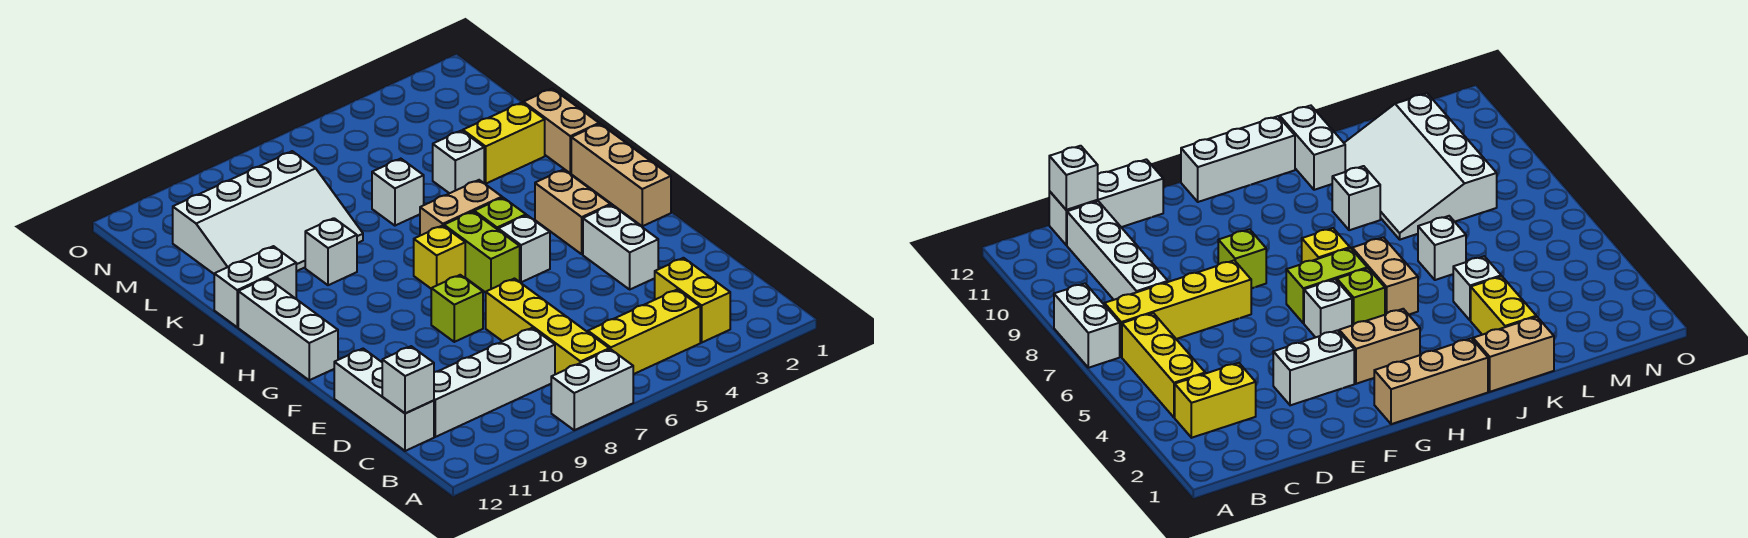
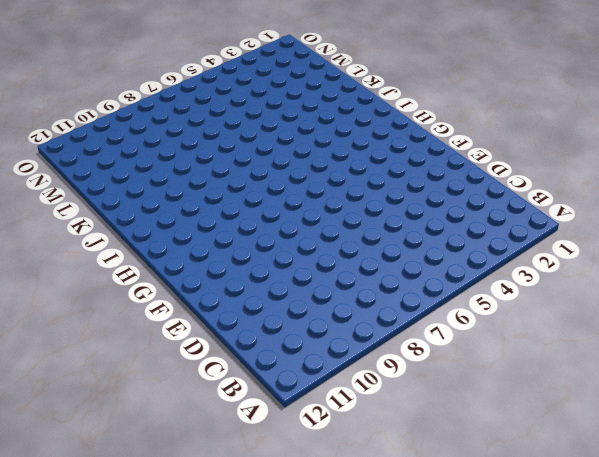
none -> white 1x2 brick [551,349,633,430]
none -> yellow 1x2 brick [655,258,730,342]
none -> yellow 1x3 brick [588,290,700,374]

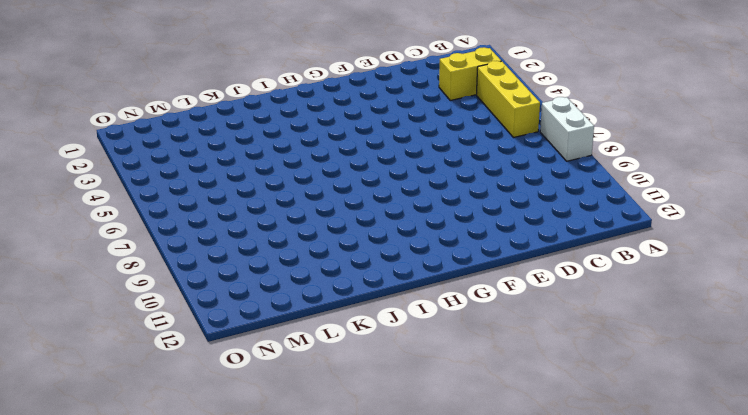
none -> yellow 1x4 brick [486,279,609,374]
none -> white 1x4 brick [434,328,555,437]
none -> white 1x3 brick [334,349,434,451]

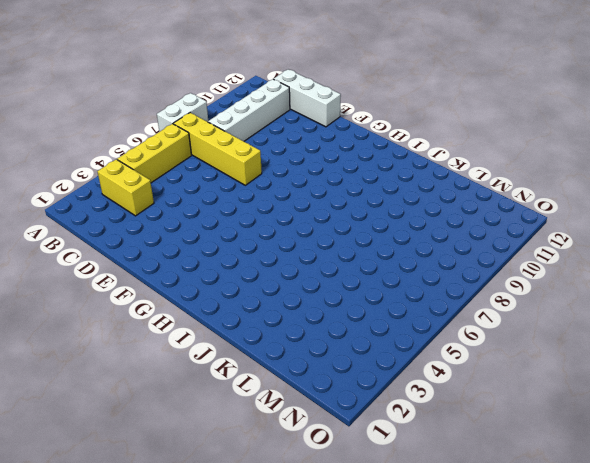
none -> white 1x2 brick [583,205,658,289]
none -> lime 1x1 brick [431,275,483,342]
none -> tan 1x3 brick [571,124,671,226]

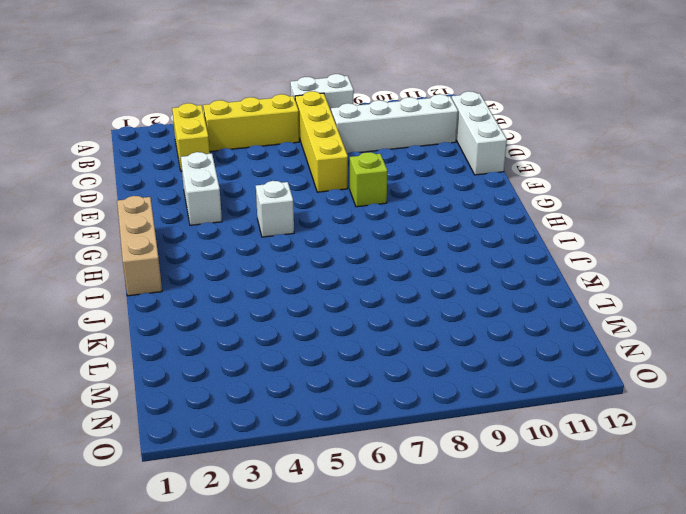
none -> tan 1x2 brick [535,170,611,254]
none -> lime 1x2 brick [444,212,520,293]
none -> white 1x3 brick [238,278,338,380]

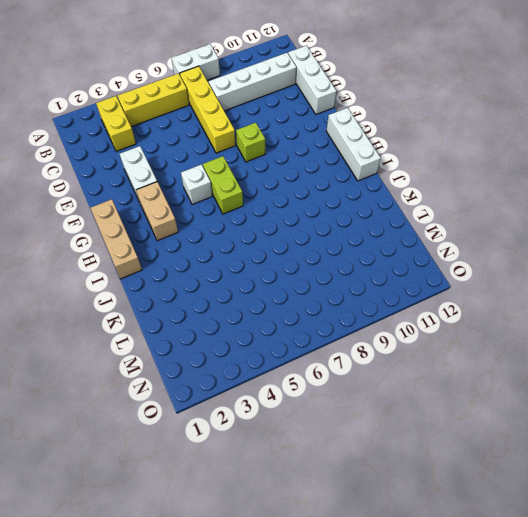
none -> lime 1x1 brick [474,198,526,230]
none -> yellow 1x1 brick [414,226,465,288]
none -> tan 1x2 brick [420,180,502,236]

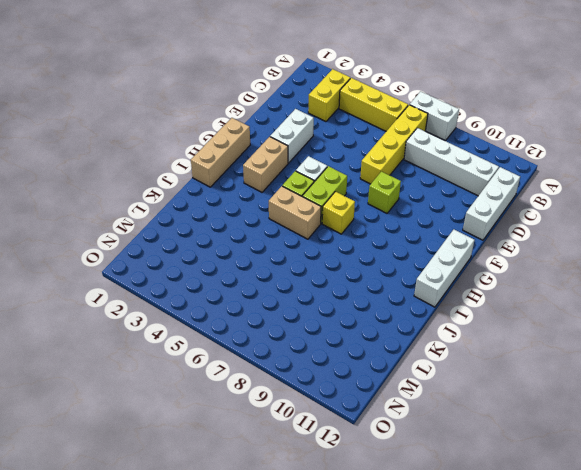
none -> tan 1x2 brick [523,89,599,173]
none -> white 1x1 brick [305,218,357,285]
none -> white 1x2 brick [214,246,296,327]

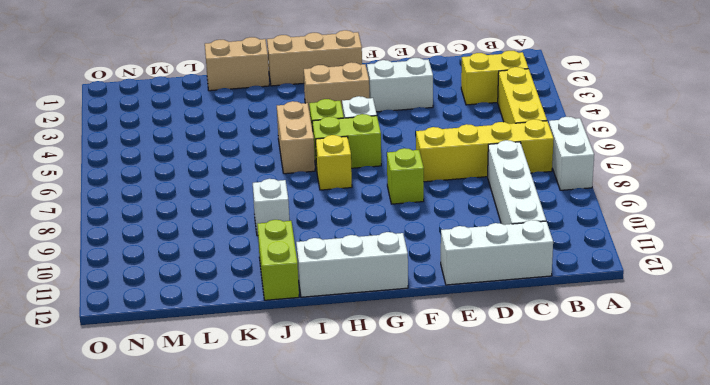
lime 1x2 brick [257,220,299,300] -> white 1x2 brick [214,246,296,327]
none -> yellow 1x2 brick [463,103,545,183]
none -> white 1x1 brick [433,131,484,193]
none -> white 1x1 brick [372,159,424,226]

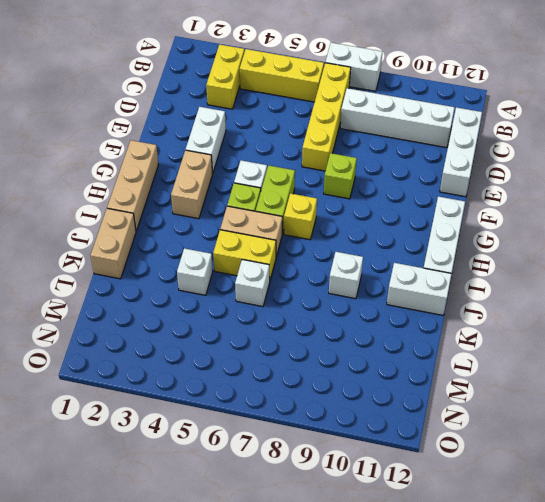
yellow 1x2 brick [213,230,276,280] -> yellow 1x2 brick moved to [463,103,545,183]
none -> white 3x4 slope [173,151,363,274]
none -> white 1x1 brick [382,346,434,413]

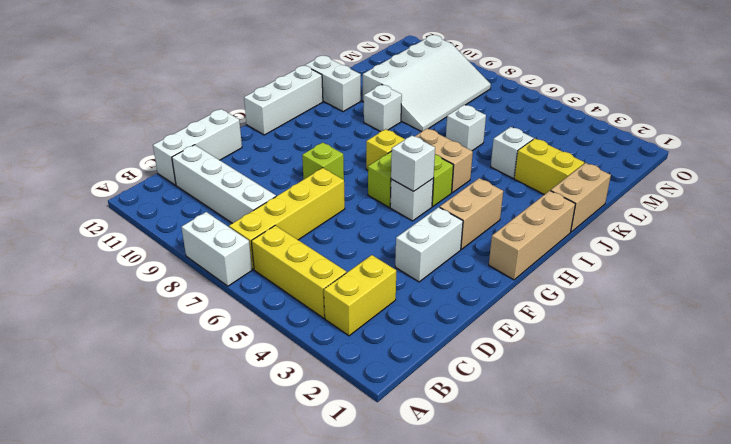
white 1x1 brick [391,136,435,191] -> white 1x1 brick moved to [382,346,434,413]
white 3x4 slope [363,35,491,132] -> white 3x4 slope turned to [173,151,363,274]

